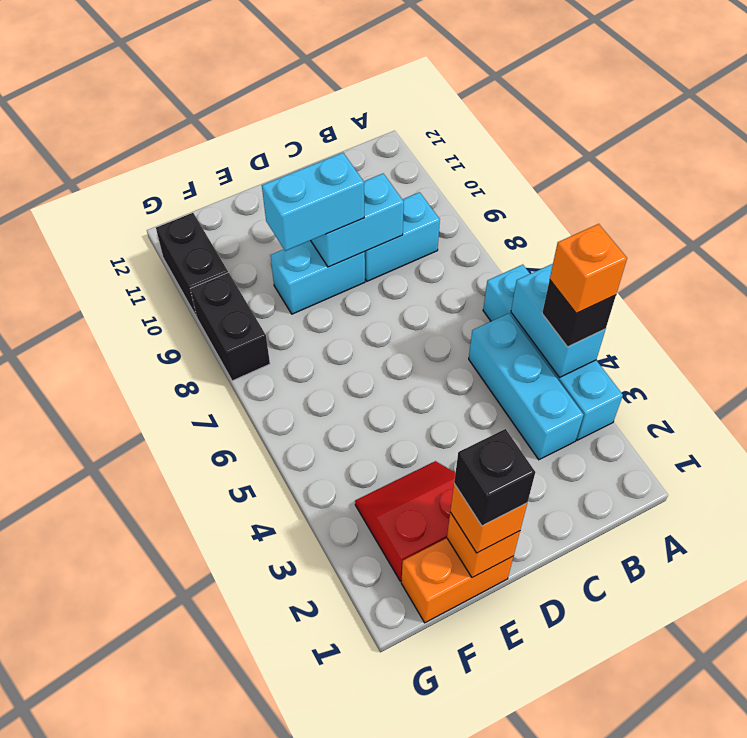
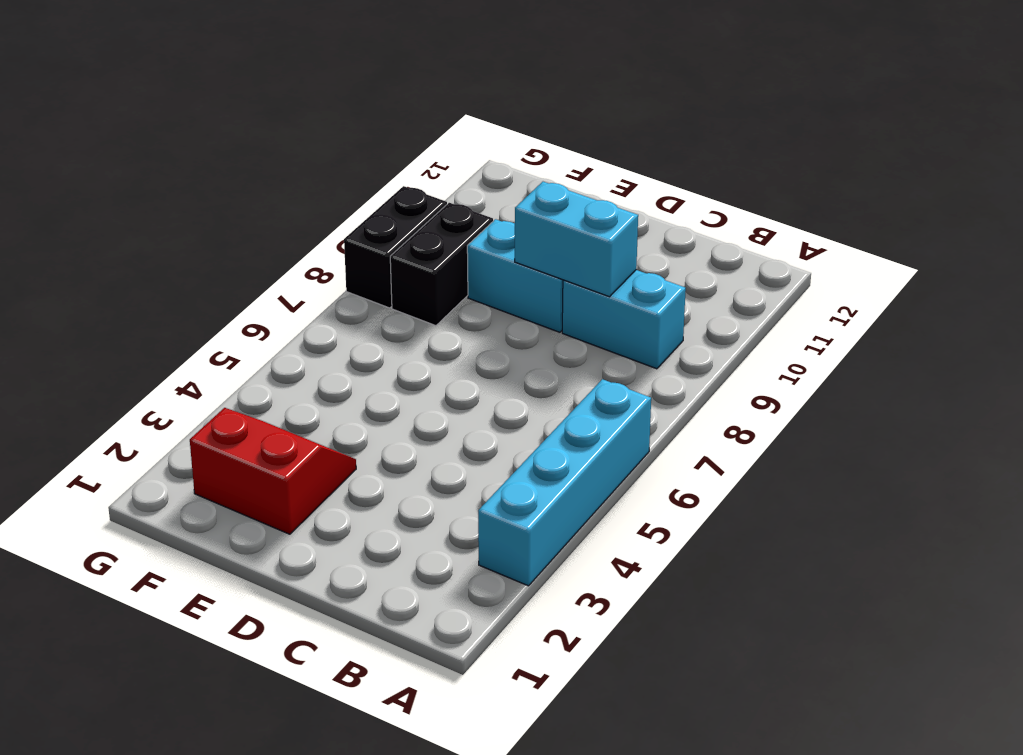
black 1x2 brick [390,203,493,326] -> black 1x2 brick moved to [156,213,228,317]
none -> cyan 1x3 brick [469,313,584,460]
none -> orange 1x2 brick [401,538,513,623]
none -> cyan 1x2 brick [511,264,606,378]

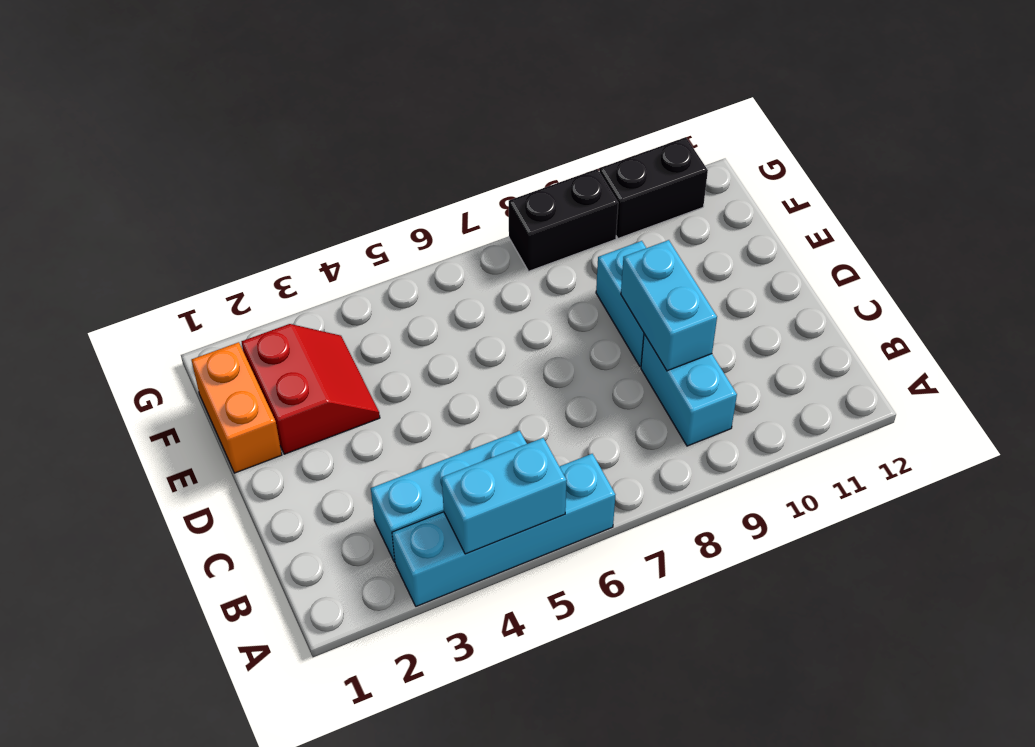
none -> orange 1x1 brick [447,513,520,578]
none -> black 1x1 brick [542,280,616,347]
none -> cyan 1x2 brick [262,153,364,251]

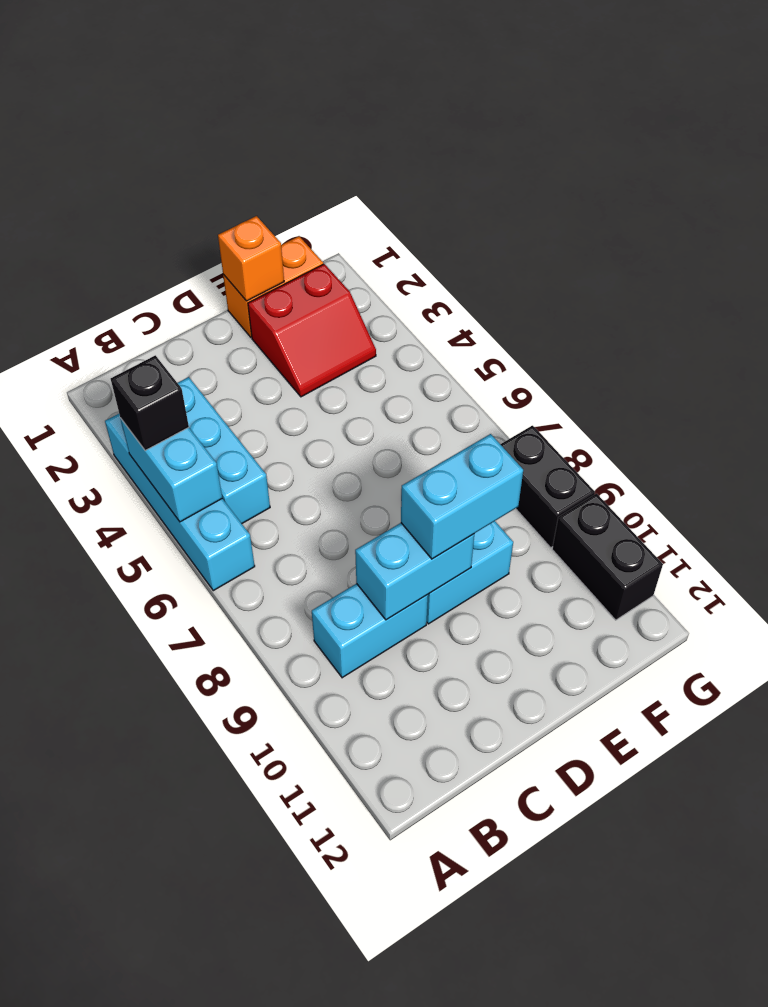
none -> orange 1x1 brick [450,484,527,553]
none -> orange 1x1 brick [550,224,627,313]
none -> black 1x1 brick [454,429,535,526]

